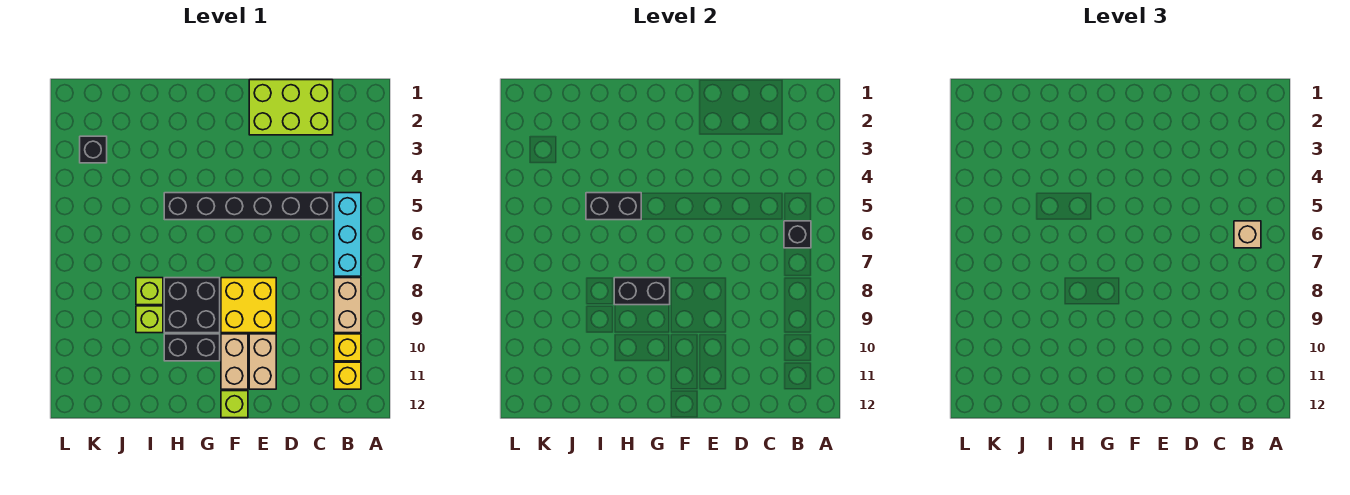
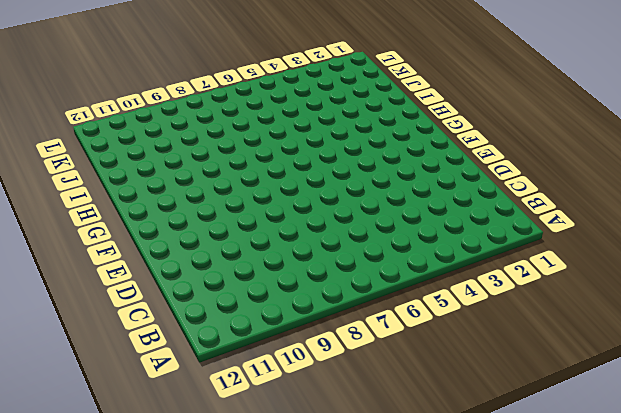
none -> cyan 1x3 brick [334,193,361,276]
none -> tan 1x2 brick [334,278,361,333]
none -> yellow 1x1 brick [334,334,361,361]

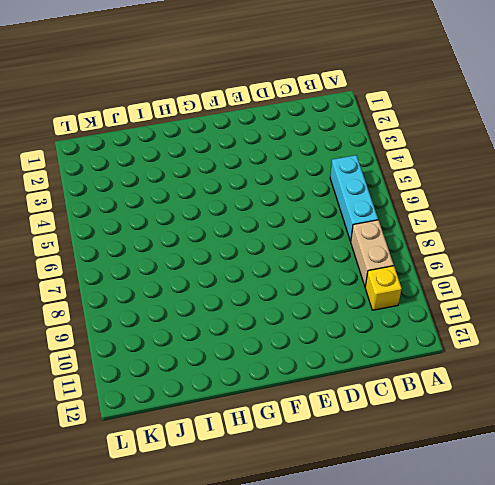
none -> yellow 1x1 brick [334,362,361,389]
none -> lime 2x3 brick [249,80,333,135]
none -> black 1x6 brick [164,193,333,220]

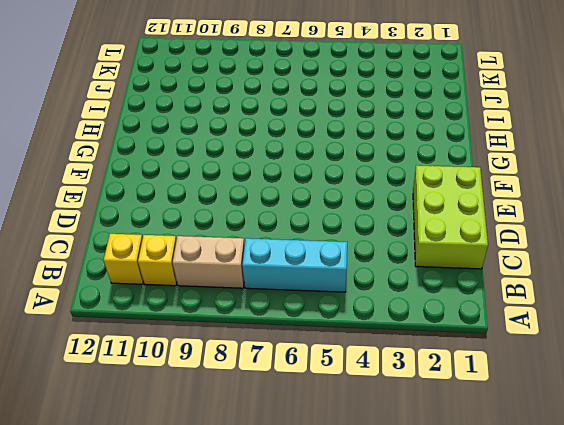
none -> black 1x6 brick [164,193,333,220]
none -> yellow 2x2 brick [221,278,276,333]
none -> tan 1x2 brick [249,334,276,389]

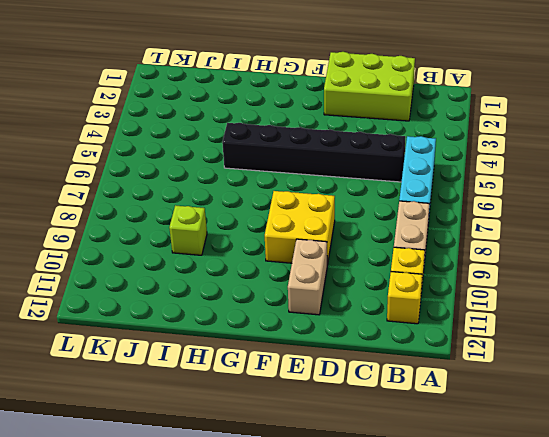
none -> tan 1x2 brick [221,334,248,389]
none -> lime 1x1 brick [221,391,248,418]
none -> black 2x2 brick [164,278,220,333]

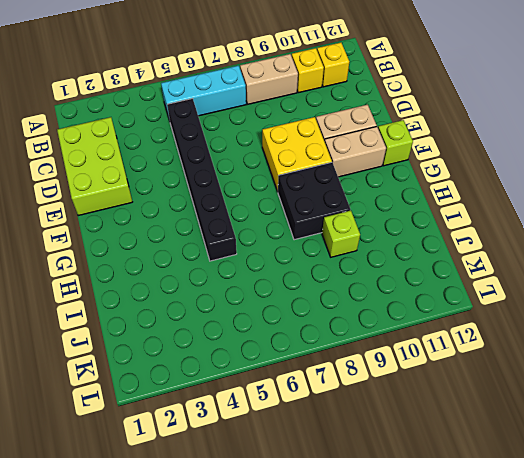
none -> black 1x2 brick [164,334,220,361]
none -> lime 1x1 brick [136,278,163,305]
none -> black 1x1 brick [80,136,107,163]

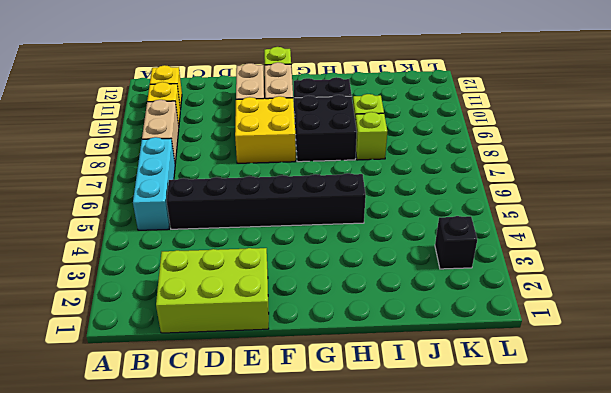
none -> black 1x1 brick [784,221,811,248]
none -> black 1x2 brick [614,278,670,305]
none -> black 1x2 brick [586,193,641,220]

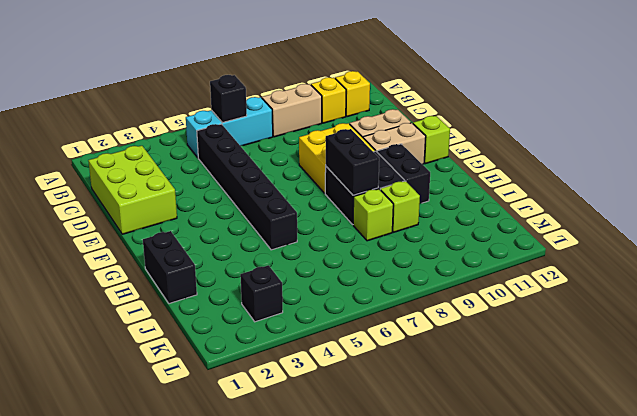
black 1x2 brick [143,231,197,304] -> black 1x2 brick moved to [586,193,641,220]
none -> tan 1x1 brick [1234,221,1261,248]

